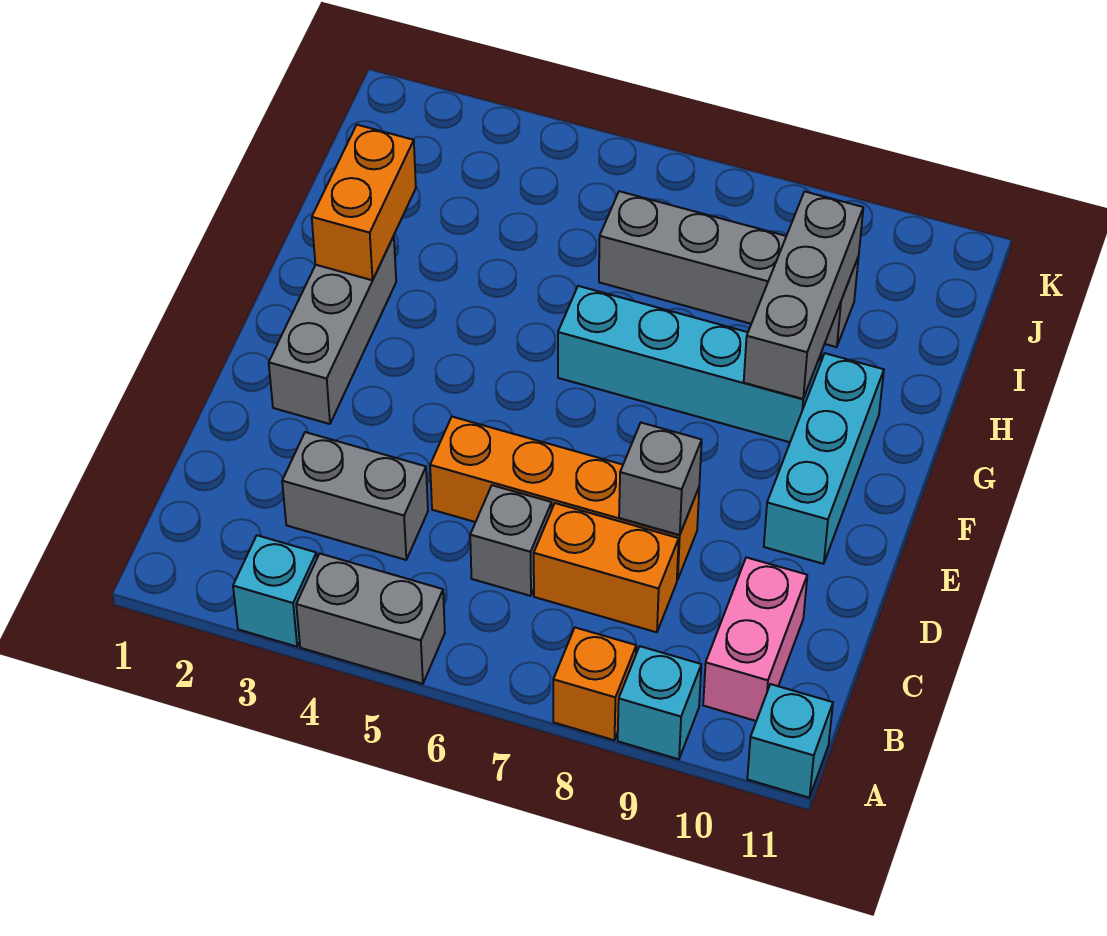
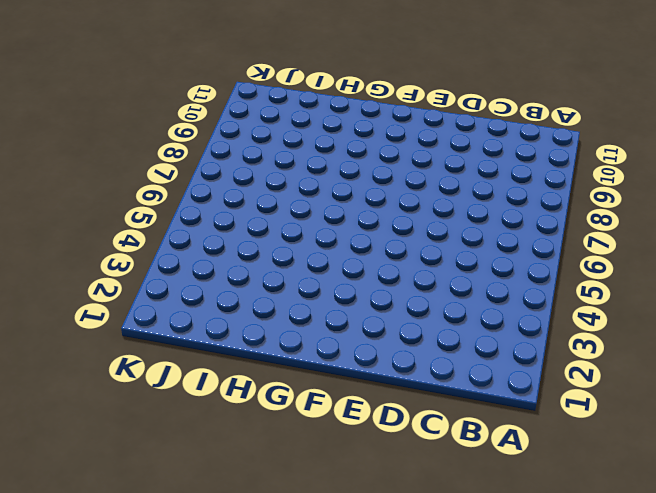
none -> cyan 1x1 brick [233,535,317,647]
none -> grey 1x2 brick [296,553,445,684]
none -> orange 1x1 brick [553,628,636,740]

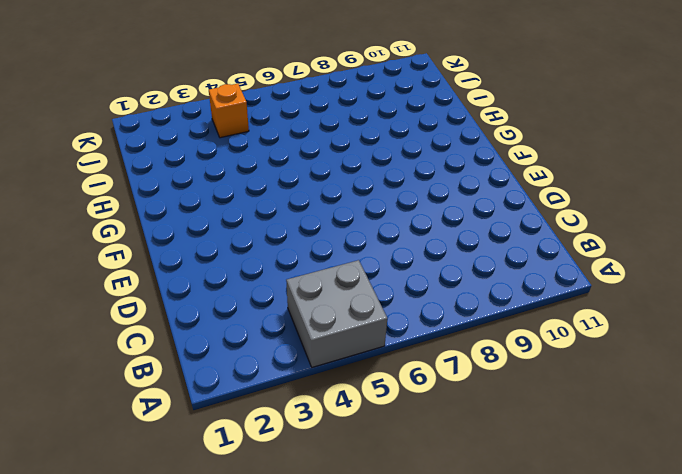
grey 2x2 brick [286,260,387,367] -> grey 1x2 brick [296,553,445,684]
orange 1x1 brick [209,84,249,138] -> orange 1x1 brick moved to [553,628,636,740]
none -> cyan 1x1 brick [233,535,317,647]
none -> cyan 1x1 brick [618,646,701,759]
none -> cyan 1x1 brick [747,684,833,798]

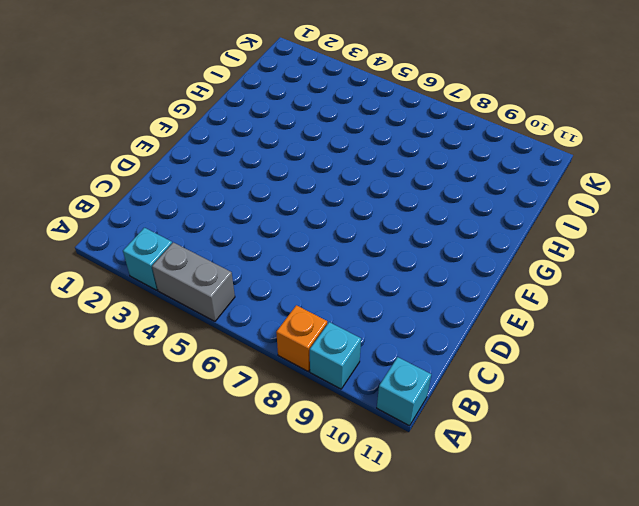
none -> pink 1x2 brick [703,557,807,721]
none -> grey 1x2 brick [282,432,428,560]
none -> grey 1x1 brick [470,485,552,596]

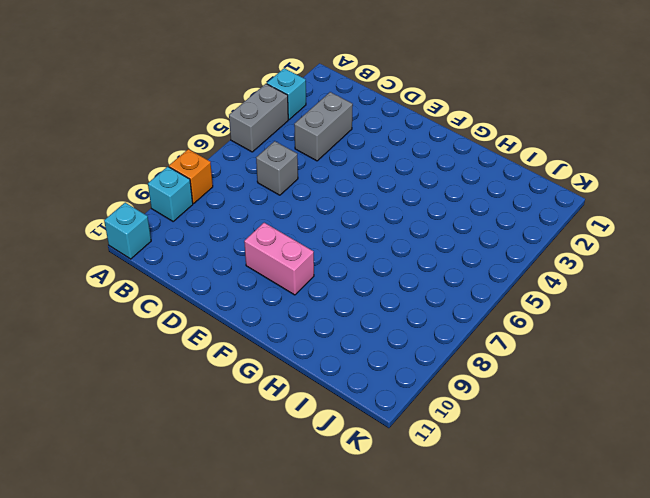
pink 1x2 brick [244,223,314,295] -> pink 1x2 brick moved to [703,557,807,721]
none -> orange 1x2 brick [534,503,679,632]
none -> orange 1x4 brick [430,417,699,580]
none -> grey 1x3 brick [269,236,396,424]

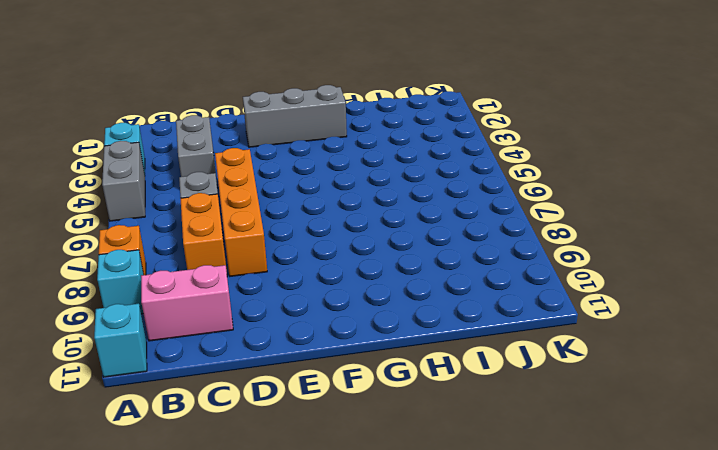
none -> cyan 1x3 brick [764,353,884,564]
none -> cyan 1x4 brick [558,286,821,442]
none -> grey 1x4 brick [599,191,859,347]

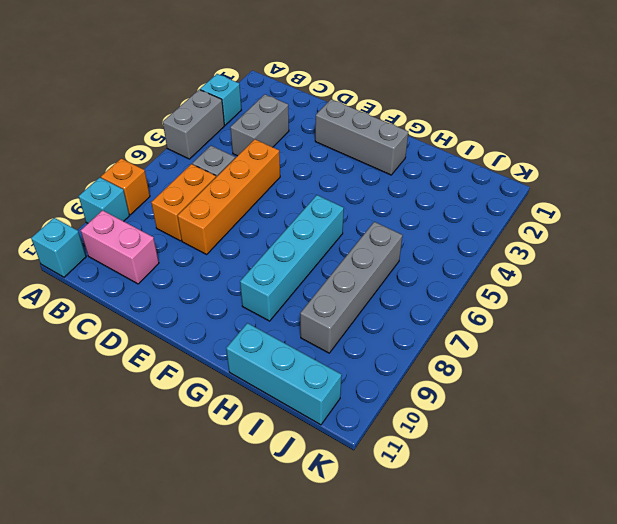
cyan 1x3 brick [226,323,342,425] -> cyan 1x3 brick moved to [764,353,884,564]
none -> grey 1x1 brick [619,423,702,535]
none -> orange 1x2 brick [312,125,416,280]
none -> grey 1x3 brick [744,192,863,399]

